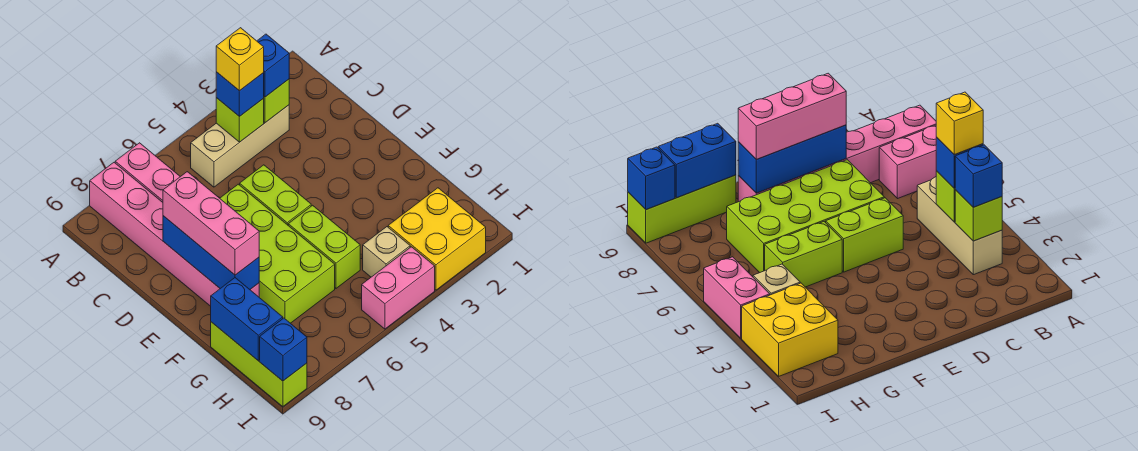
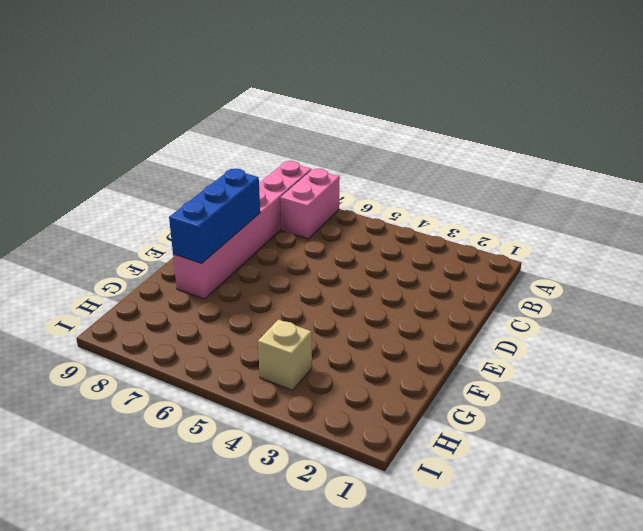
none -> tan 1x3 brick [191,105,289,187]
none -> lime 1x2 brick [240,165,311,225]
none -> lime 2x4 brick [220,184,335,323]

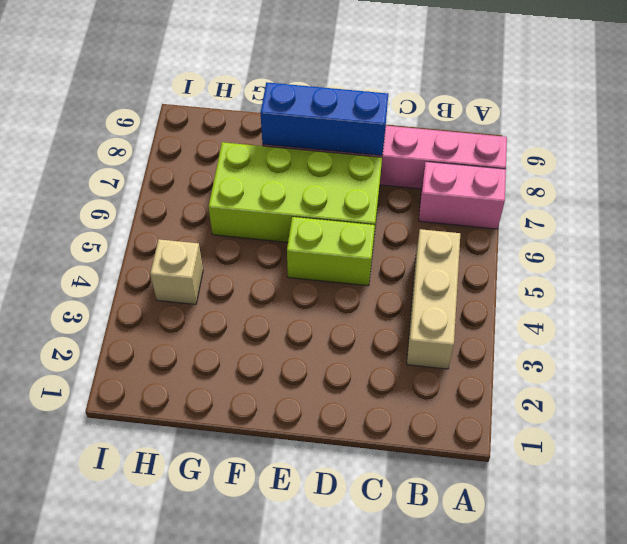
none -> lime 1x2 brick [288,205,360,288]
none -> lime 1x3 brick [211,322,307,407]
none -> yellow 2x2 brick [388,188,486,290]

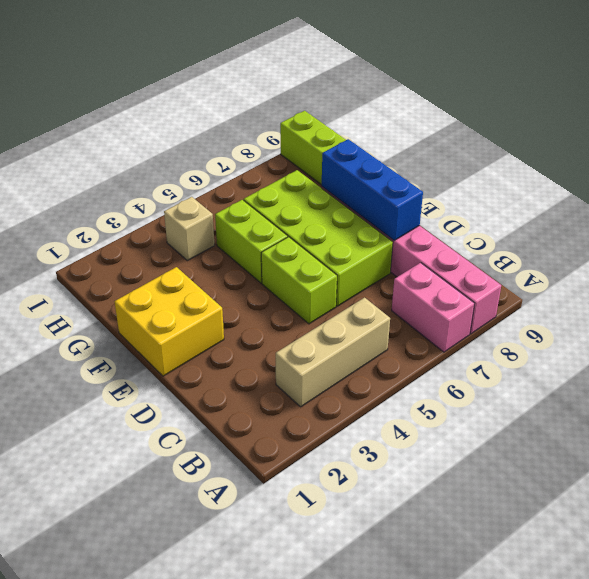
yellow 2x2 brick [115,267,224,376] -> yellow 2x2 brick moved to [388,188,486,290]
none -> pink 1x2 brick [362,247,435,329]
none -> lime 1x1 brick [263,79,289,123]
none -> lime 1x1 brick [216,98,264,142]

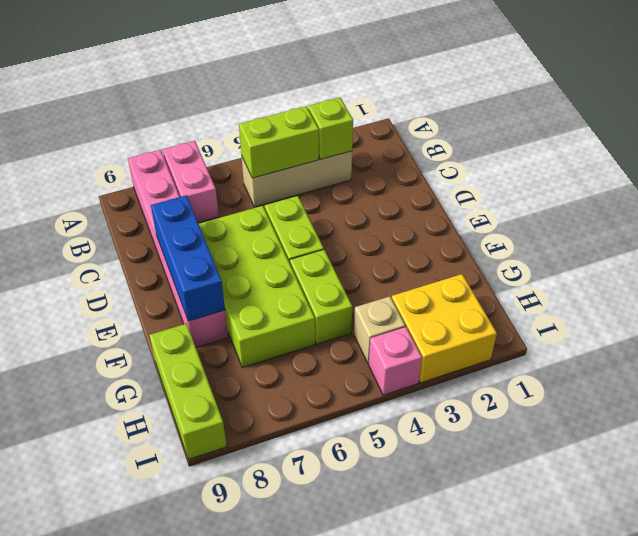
lime 1x2 brick [239,106,319,178] -> lime 1x1 brick [216,98,264,142]
pink 1x1 brick [369,327,422,395] -> pink 1x2 brick [362,247,435,329]
none -> blue 1x2 brick [211,278,283,361]
none -> blue 1x1 brick [260,318,307,381]
none -> blue 1x1 brick [257,34,289,97]

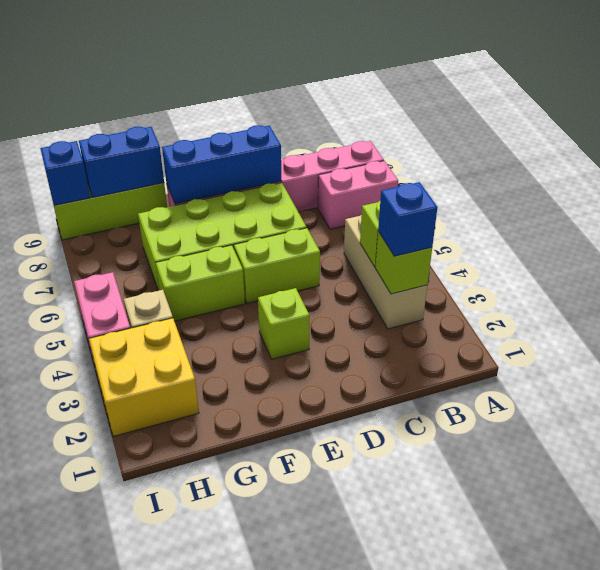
lime 1x1 brick [258,288,310,359] -> none
none -> blue 1x1 brick [216,72,264,117]
none -> pink 1x3 brick [163,172,259,275]
none -> yellow 1x1 brick [216,28,264,91]

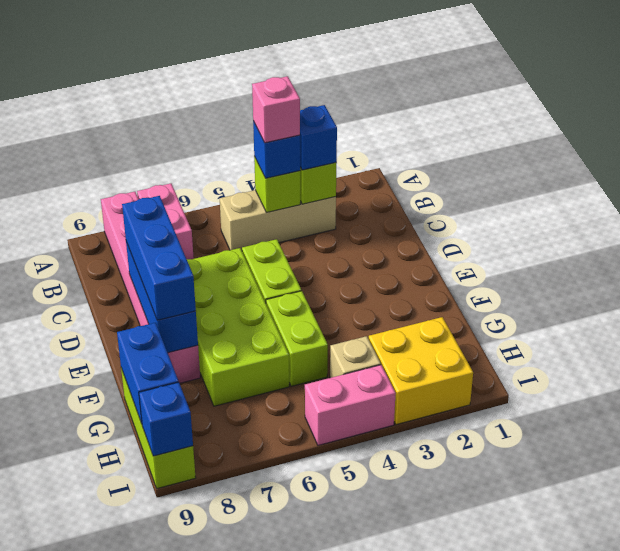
pink 1x1 brick [252,76,300,143] -> yellow 1x1 brick [216,28,264,91]
blue 1x3 brick [122,196,196,320] -> pink 1x3 brick [163,172,259,275]

